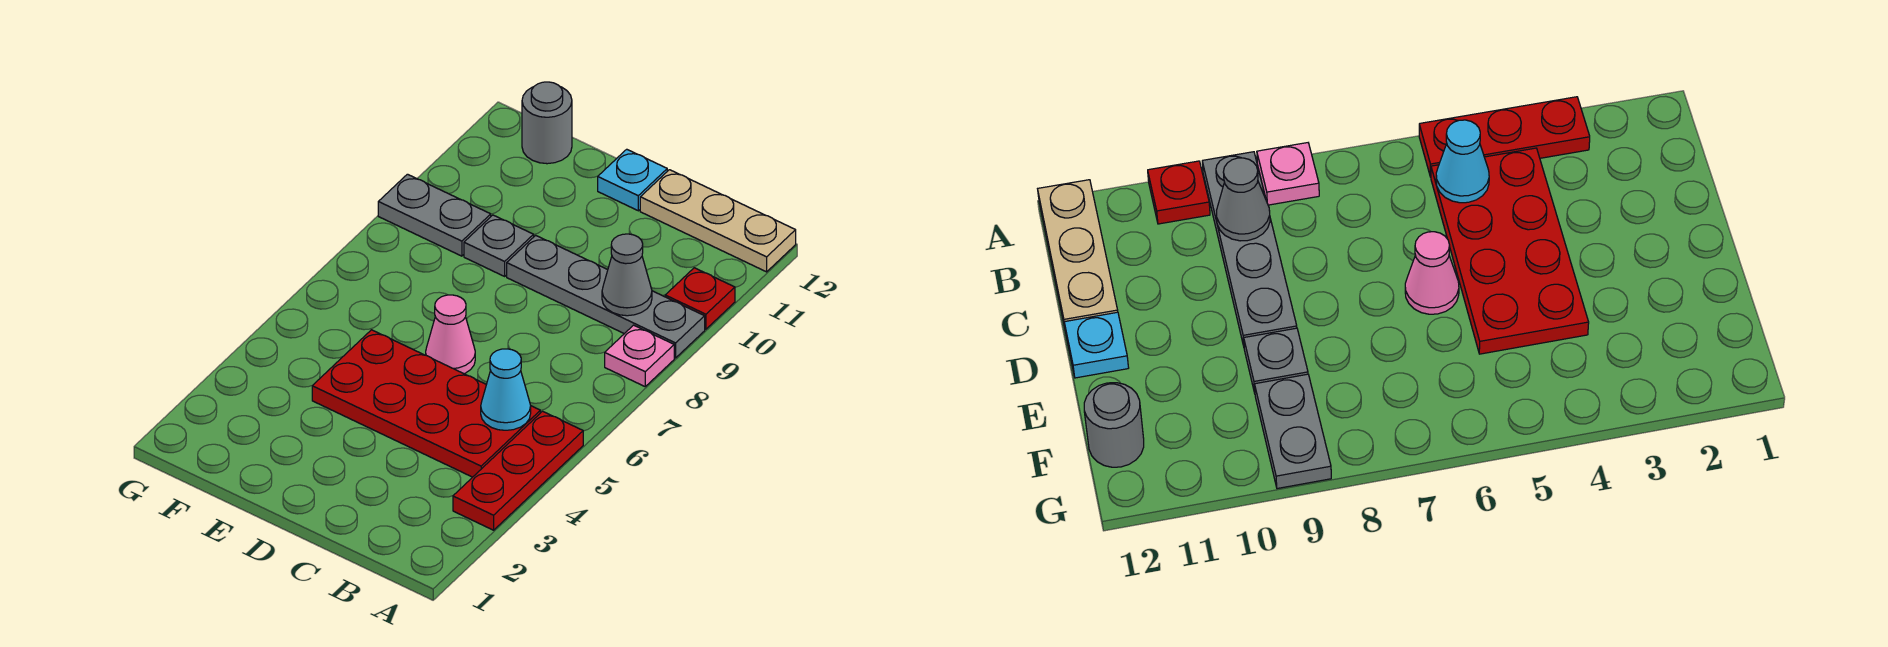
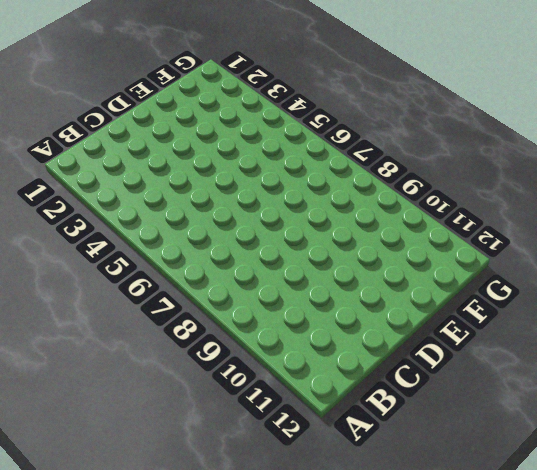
none -> red 1x3 plate [453,411,583,530]
none -> pink 1x1 plate [605,325,674,386]
none -> grey 1x4 plate [507,235,705,358]

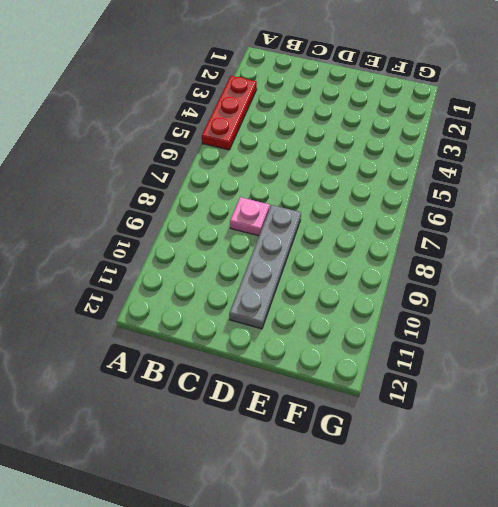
pink 1x1 plate [230,197,270,236] -> pink 1x1 plate moved to [605,325,674,386]
grey 1x4 plate [229,205,301,329] -> grey 1x4 plate turned to [507,235,705,358]
none -> red 1x1 plate [665,268,735,329]
none -> tan 1x3 plate [640,170,796,272]
none -> red 2x4 plate [312,330,540,477]

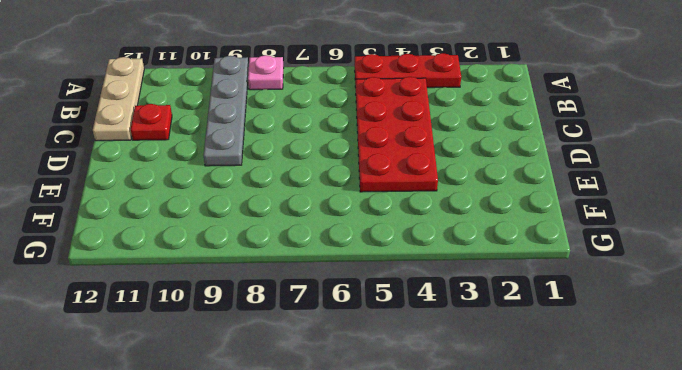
red 1x1 plate [131,104,172,140] -> red 1x1 plate moved to [665,268,735,329]
none -> pink 1x1 cone [426,295,475,374]
none -> cyan 1x1 plate [598,149,667,211]
none -> grey 1x1 plate [464,215,534,276]

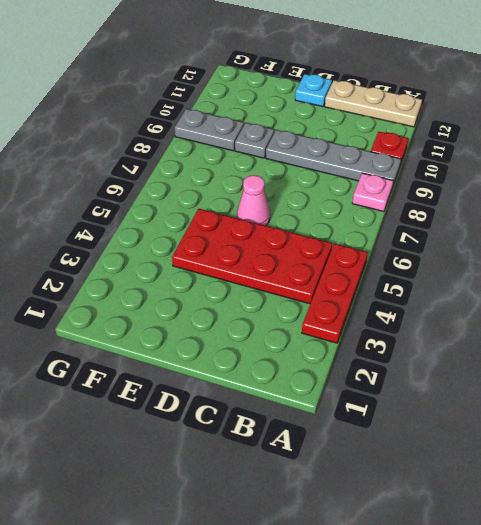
none -> grey 1x1 round brick [522,82,572,164]
none -> cyan 1x1 cone [481,349,531,430]
none -> grey 1x1 cone [602,234,652,316]

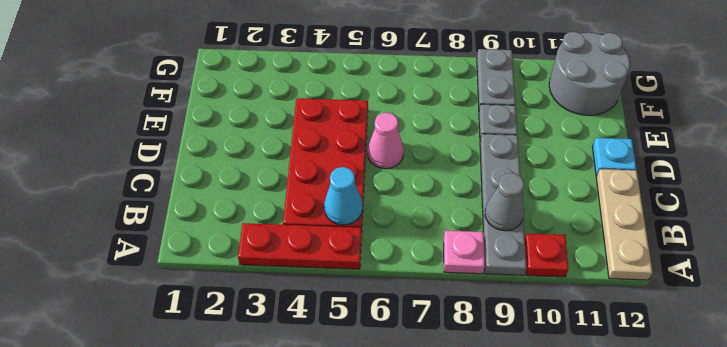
grey 2x2 round brick [549,32,630,115] -> grey 1x1 round brick [522,82,572,164]

